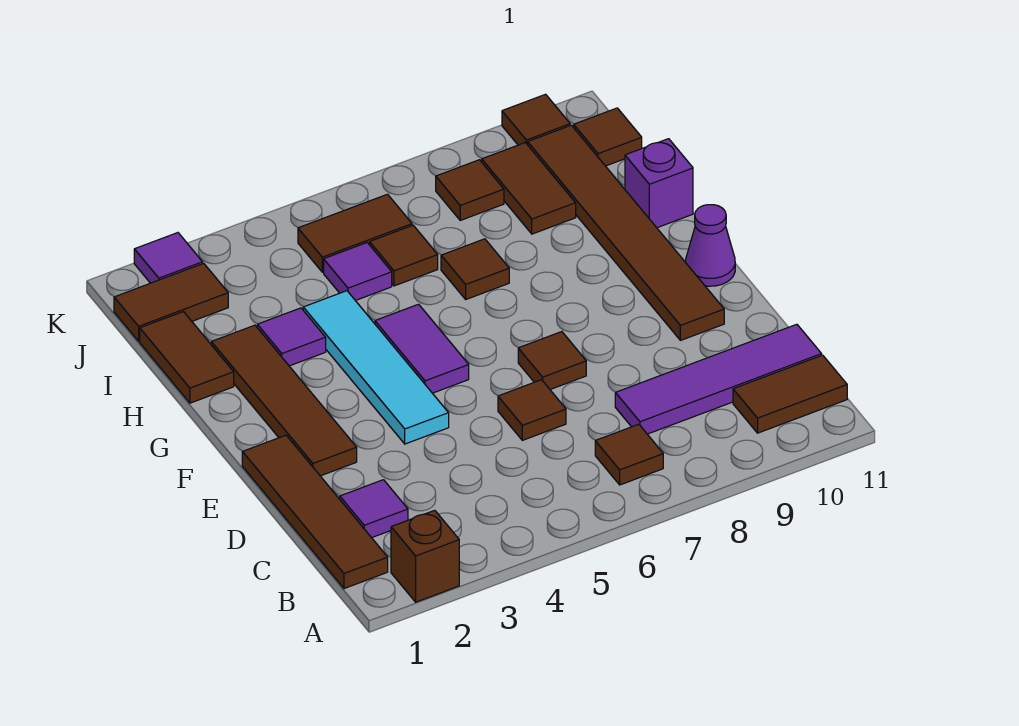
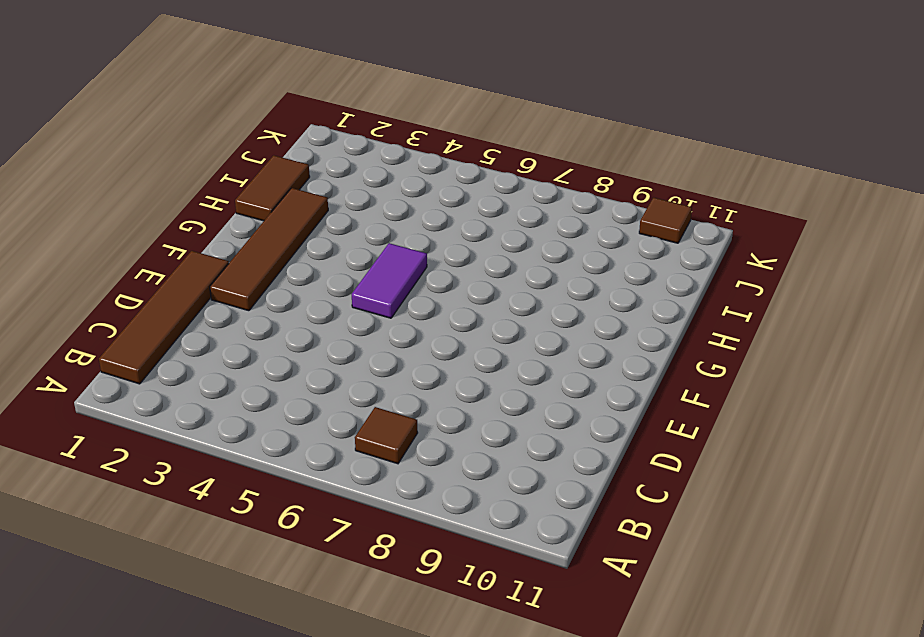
none -> brown 1x1 brick [391,510,459,602]
none -> brown 1x2 tile [733,355,847,433]
none -> purple 1x1 tile [340,480,408,538]

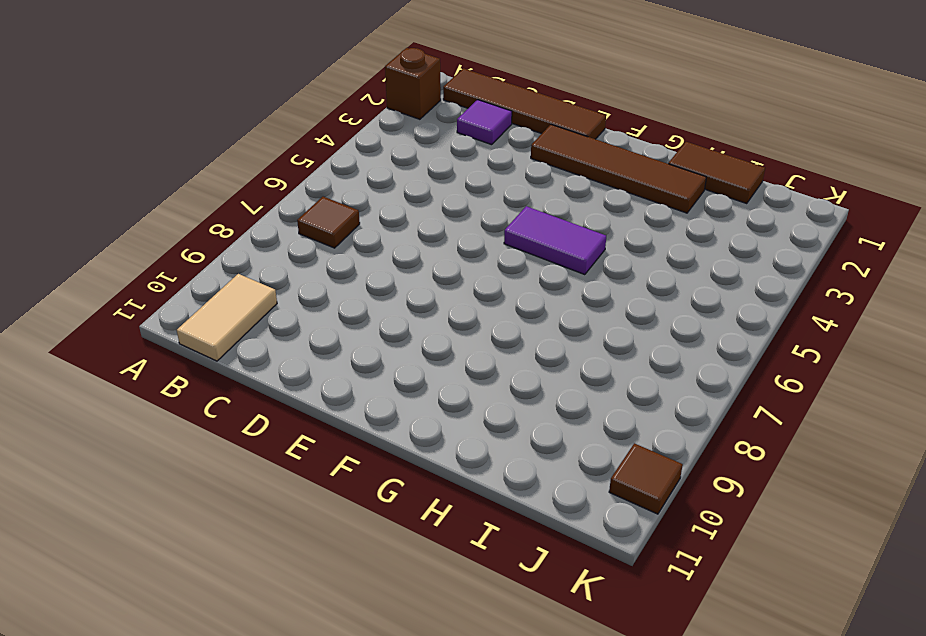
tan 1x2 tile [177,274,277,361] -> brown 1x2 tile [733,355,847,433]
none -> purple 1x4 tile [615,324,822,434]
none -> brown 1x1 tile [498,380,566,440]
none -> cyan 1x4 tile [303,291,449,444]

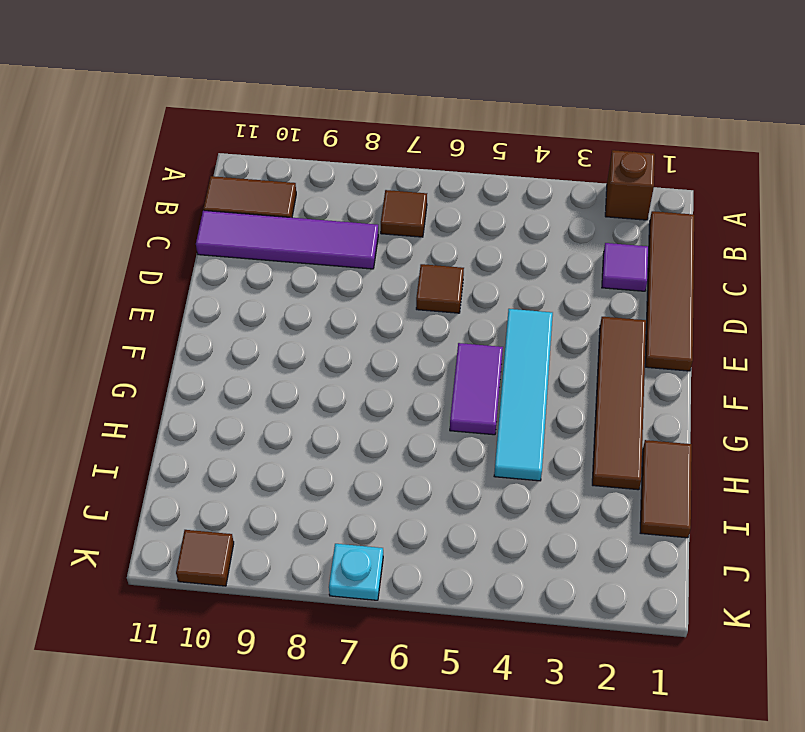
cyan 1x1 plate [329,544,383,600] -> none
none -> brown 1x1 tile [518,332,586,389]
none -> brown 1x6 tile [528,125,724,340]
none -> purple 1x1 cone [686,205,735,286]

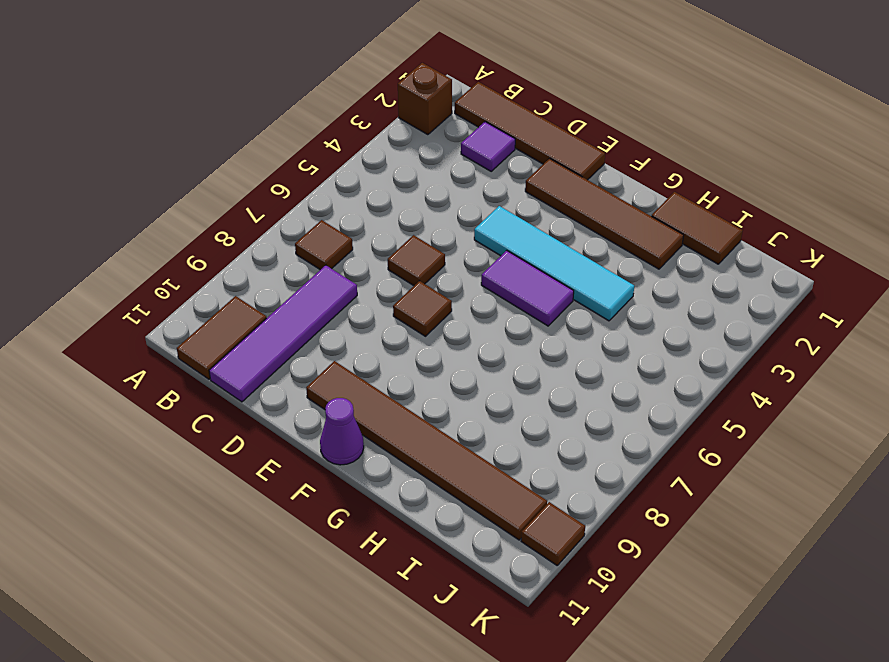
none -> purple 1x1 tile [257,308,326,366]
none -> brown 1x1 tile [441,239,509,299]
none -> purple 1x1 brick [625,139,693,228]

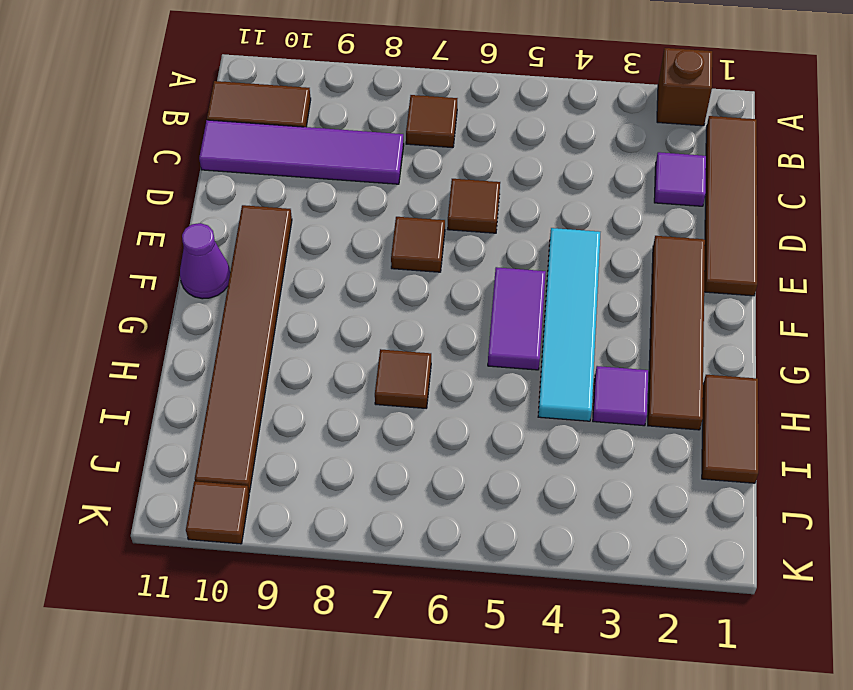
none -> purple 1x1 brick [625,139,693,228]
none -> purple 1x1 tile [324,243,392,301]
none -> brown 1x1 tile [370,225,438,286]

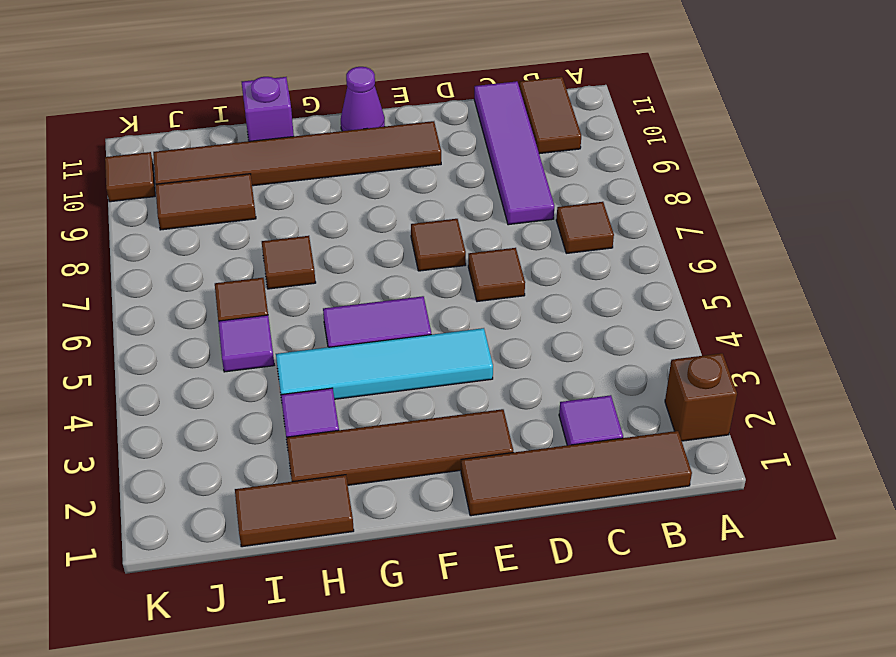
none -> brown 1x2 tile [114,263,228,341]
none -> brown 1x2 tile [298,194,412,272]
none -> brown 1x1 tile [436,160,504,220]

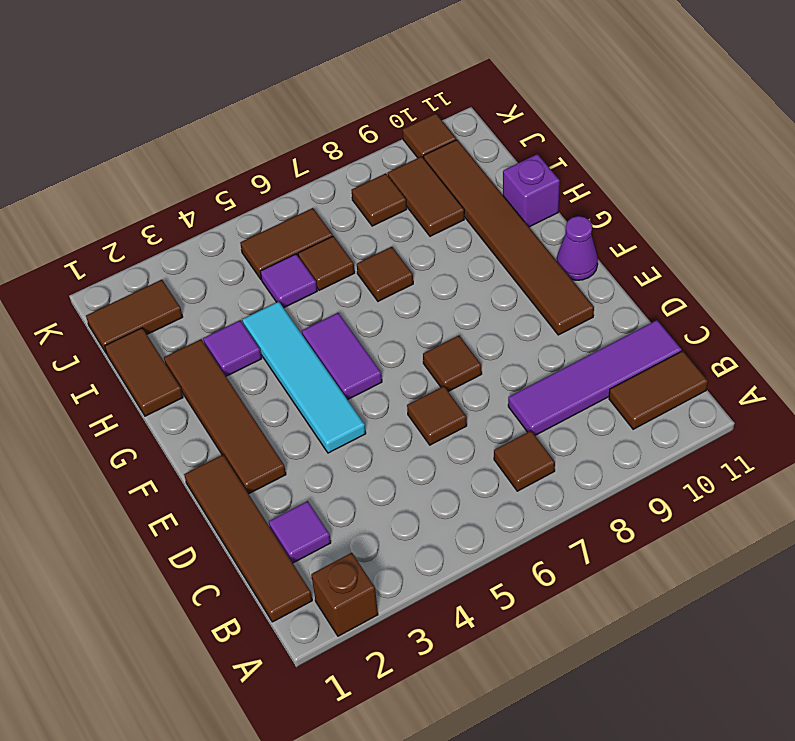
none -> brown 1x1 tile [574,108,642,166]
none -> purple 1x1 tile [134,233,203,283]

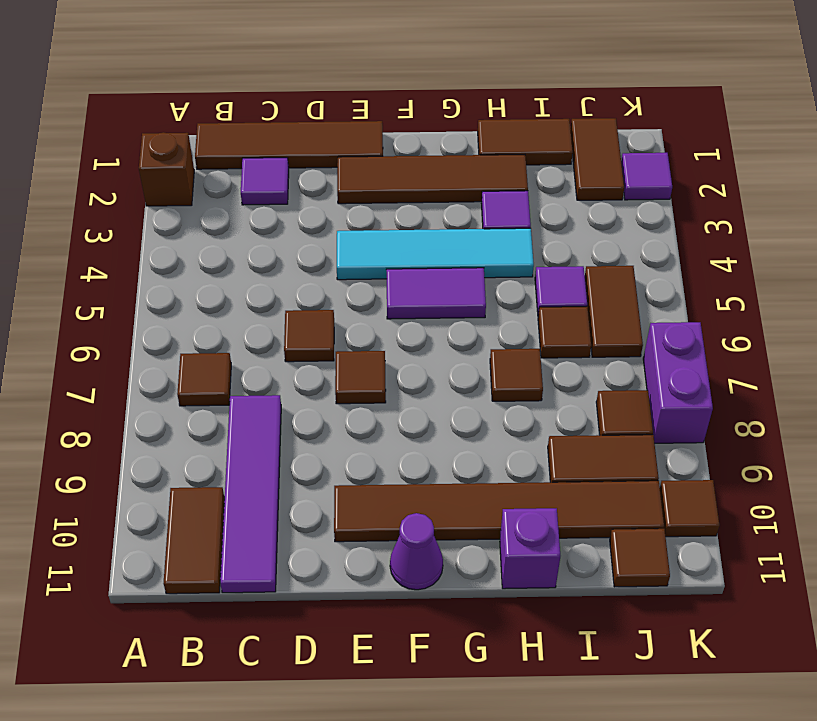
purple 1x2 brick [643,322,713,443] -> none

